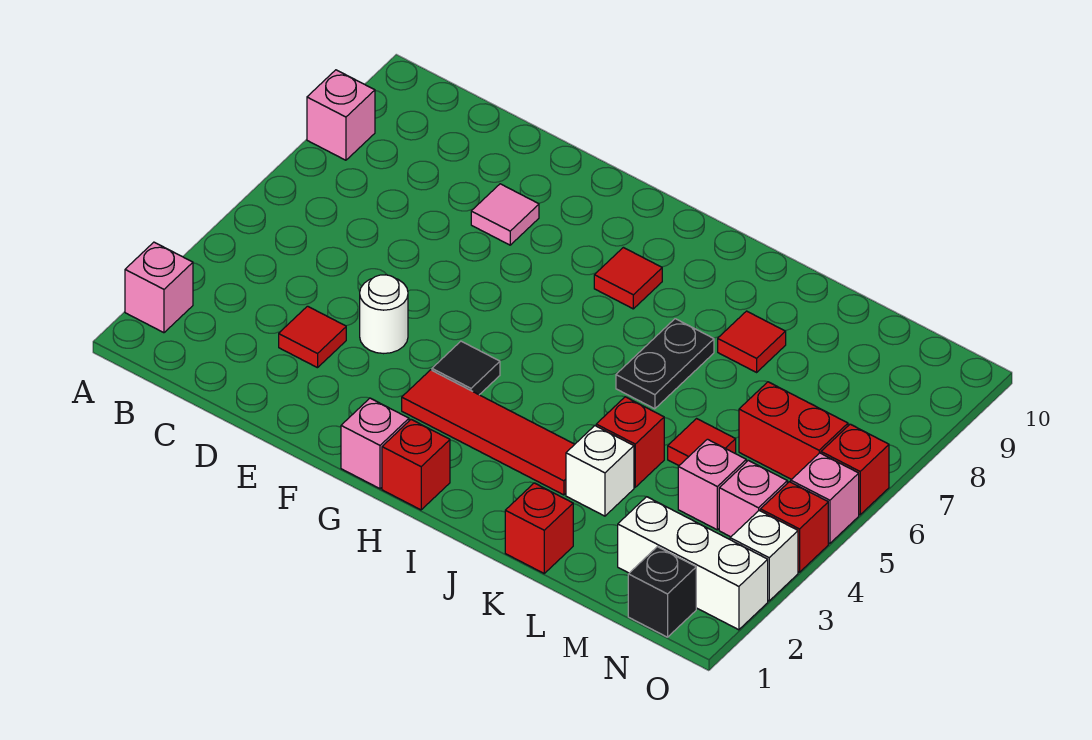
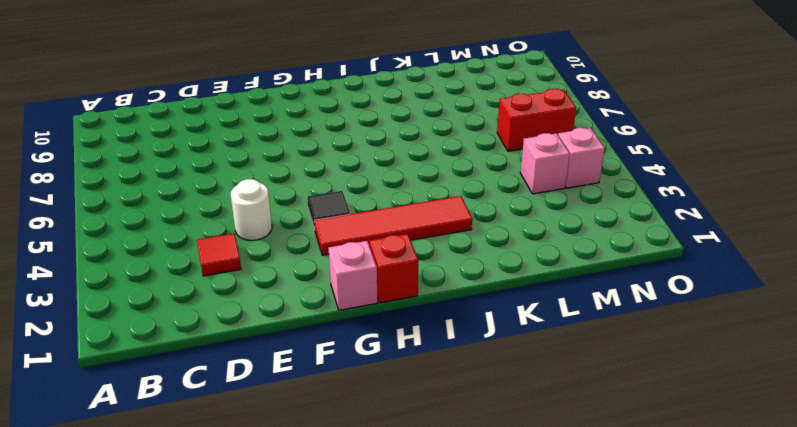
none -> pink 1x1 brick [125,242,193,333]
none -> pink 1x1 brick [307,70,375,160]
none -> pink 1x1 tile [471,184,539,245]

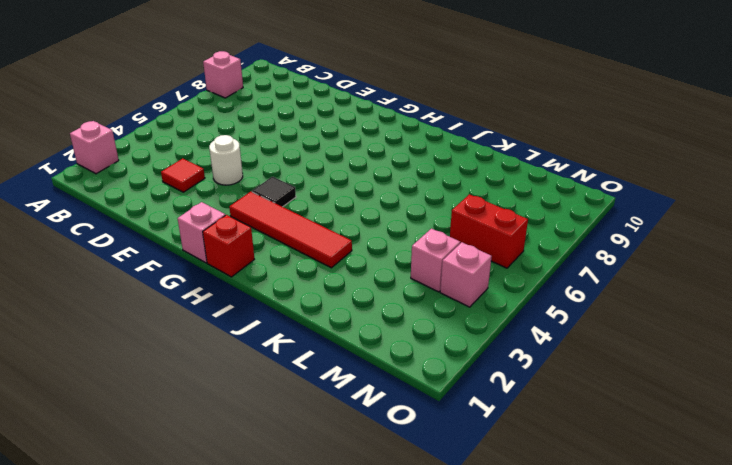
none -> pink 1x1 tile [471,184,539,245]
none -> red 1x1 tile [594,247,662,309]
none -> black 1x2 plate [616,319,714,409]

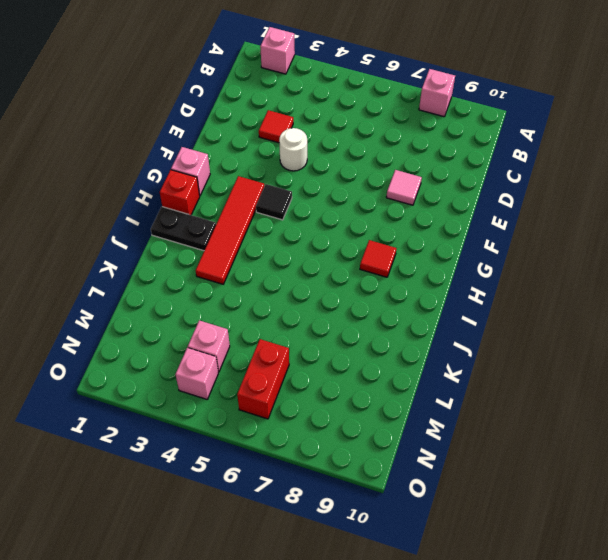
black 1x2 plate [151,207,216,251] -> black 1x2 plate moved to [616,319,714,409]
none -> red 1x1 brick [505,483,573,573]
none -> white 1x1 brick [566,426,634,516]
none -> red 1x1 brick [596,397,664,487]

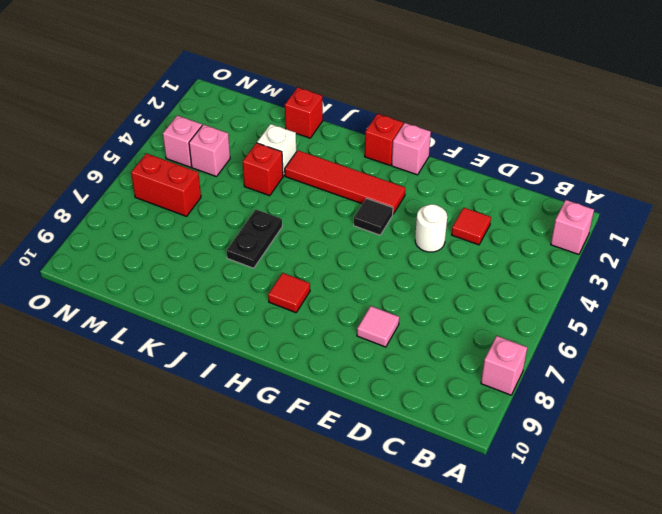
none -> red 1x1 tile [718,311,786,372]
none -> red 1x1 tile [668,419,736,466]
none -> white 1x3 brick [618,497,768,630]

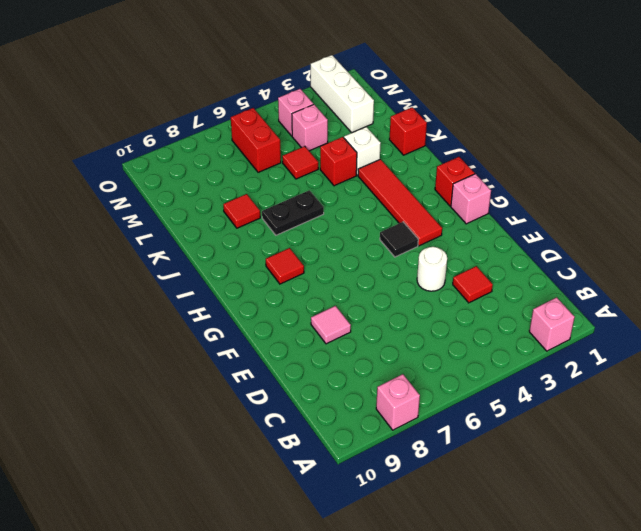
none -> black 1x1 brick [628,547,696,637]
none -> white 1x1 brick [730,511,798,601]
none -> red 1x1 brick [760,482,828,572]

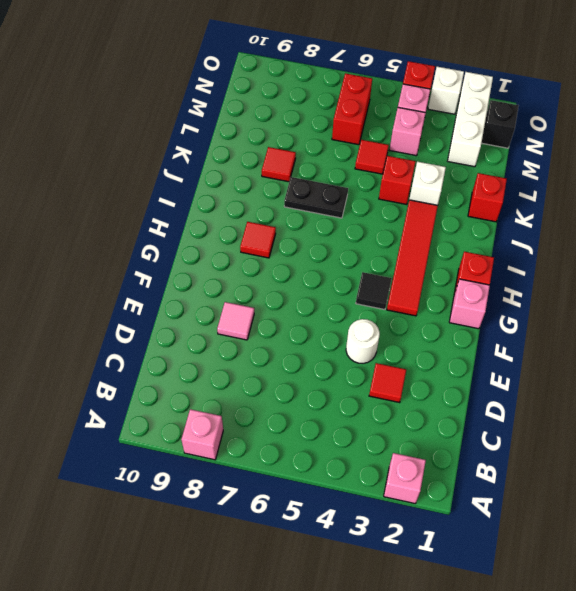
none -> pink 1x1 brick [791,453,859,544]
none -> red 1x1 brick [821,424,889,515]

